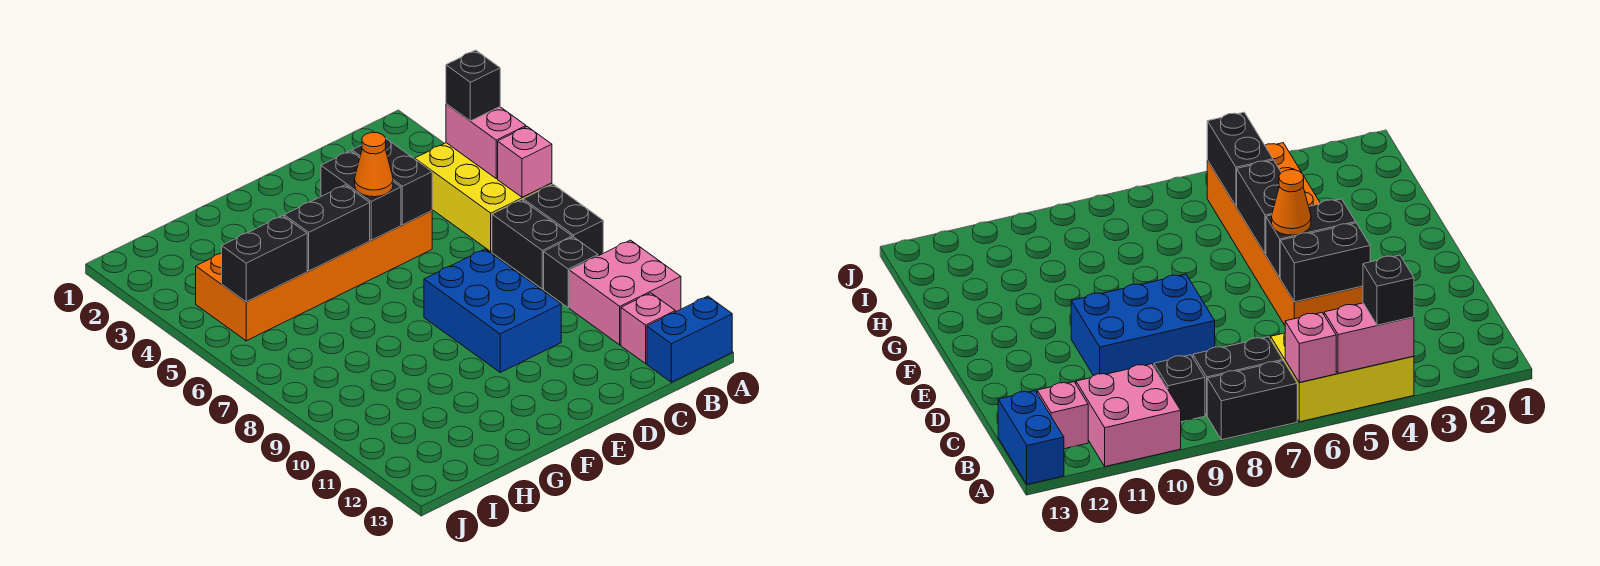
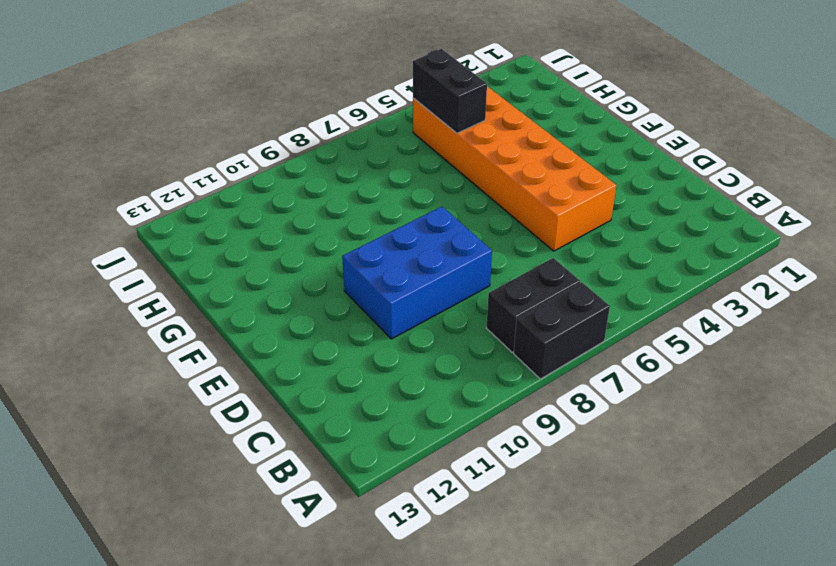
none -> yellow 2x3 brick [415,143,552,252]
none -> pink 2x2 brick [569,240,681,345]
none -> blue 1x2 brick [647,296,732,382]

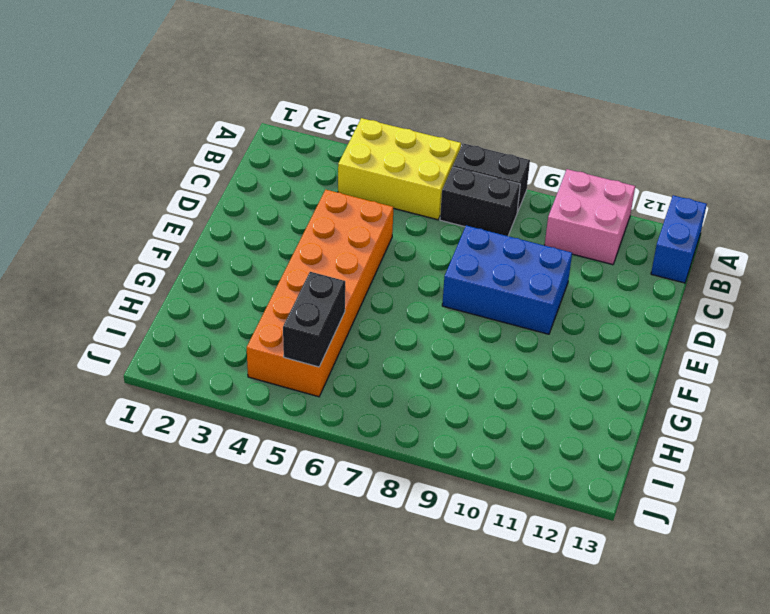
none -> black 1x1 brick [544,237,598,308]
none -> pink 1x1 brick [621,293,675,363]
none -> pink 1x2 brick [446,104,526,179]

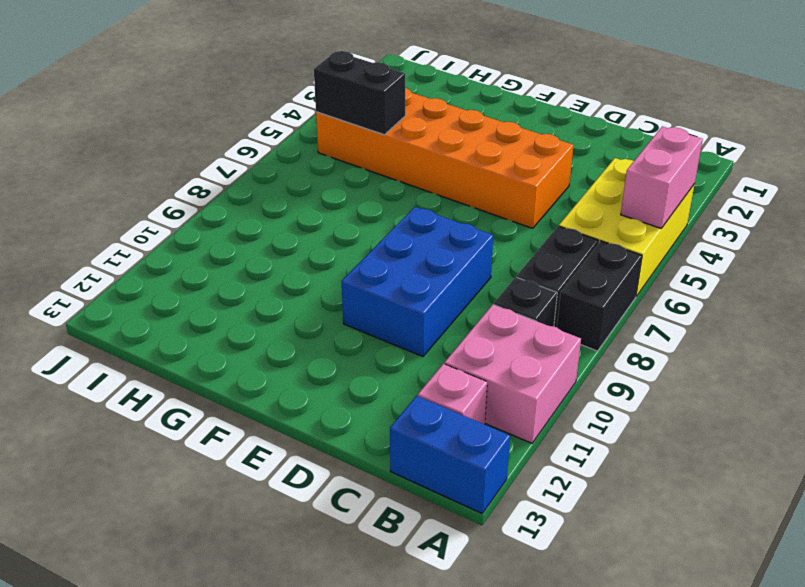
none -> pink 1x1 brick [498,127,552,197]
none -> black 1x2 brick [352,139,432,225]
none -> black 1x2 brick [321,151,401,240]

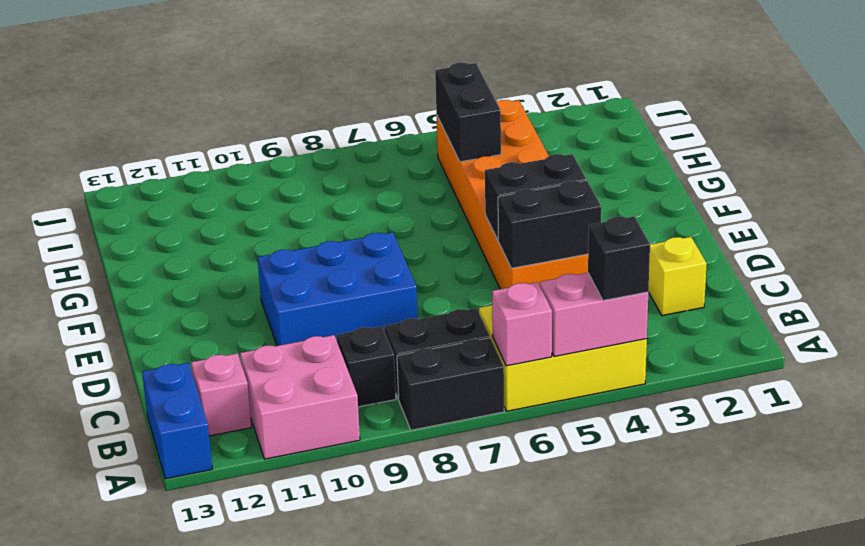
yellow 1x1 brick [648,237,707,316] -> none
none -> black 1x2 brick [284,185,370,271]
none -> orange 1x1 cone [355,132,393,197]

